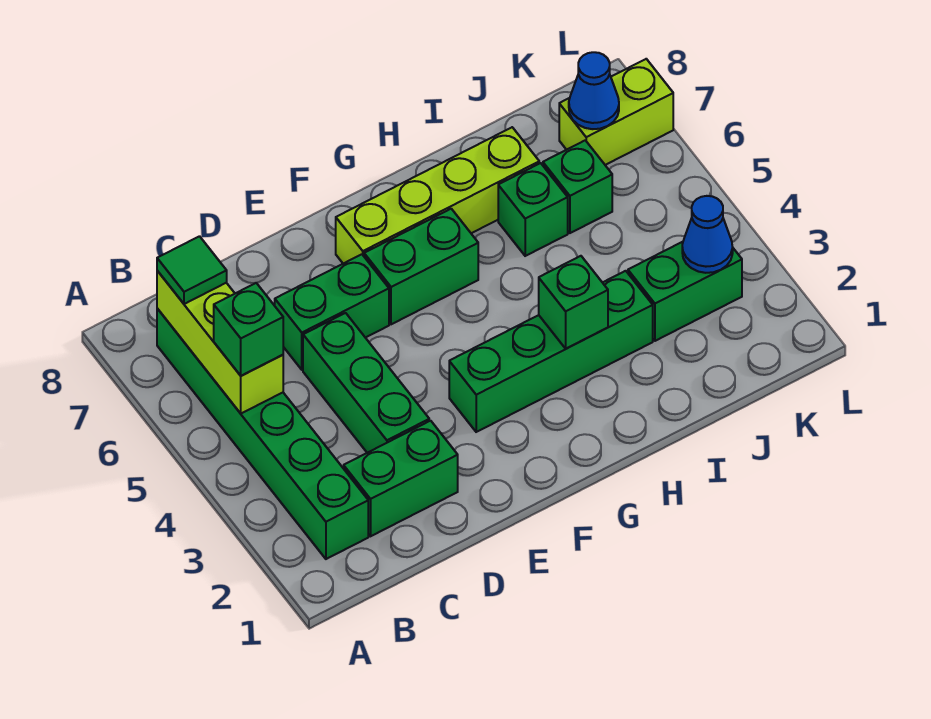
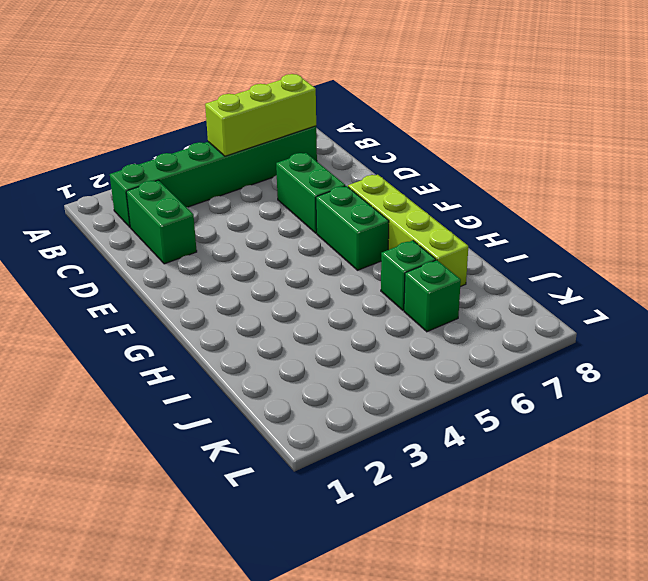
none -> green 1x3 brick [303,313,429,453]
none -> green 1x4 brick [449,271,653,432]
none -> green 1x2 brick [628,242,742,341]

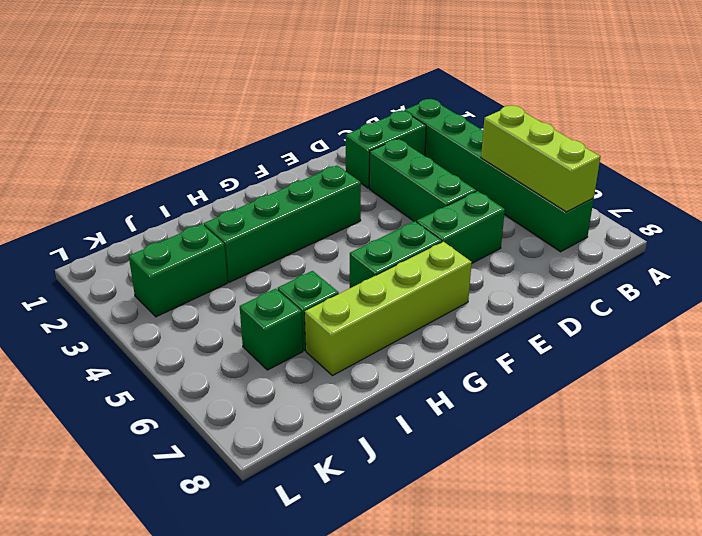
none -> lime 1x2 brick [559,59,673,165]
none -> green 1x1 brick [539,256,608,349]
none -> blue 1x1 cone [682,196,733,273]

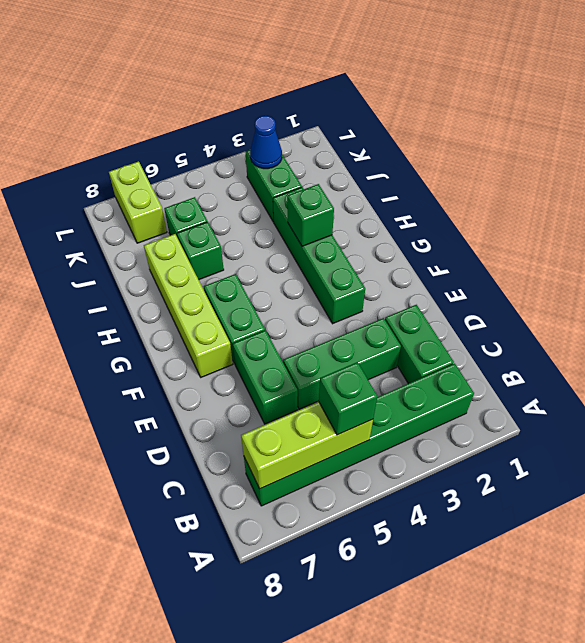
none -> blue 1x1 cone [569,52,619,129]
none -> green 1x1 tile [157,236,227,304]

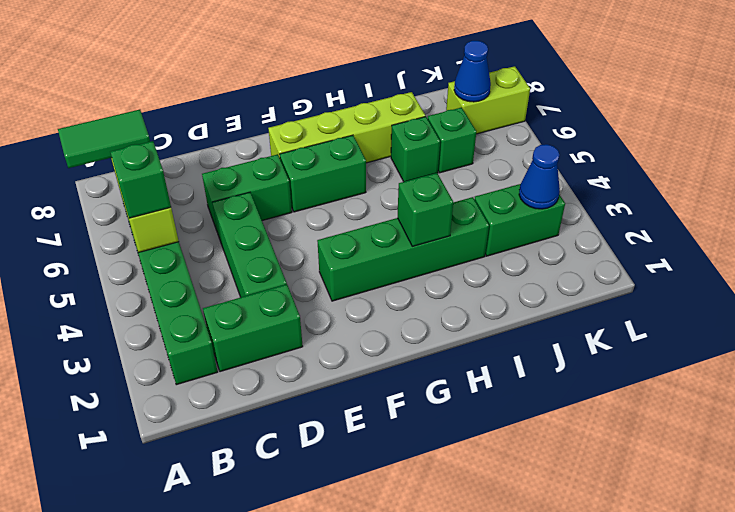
green 1x2 tile [58,110,150,168] -> green 1x1 tile [157,236,227,304]

